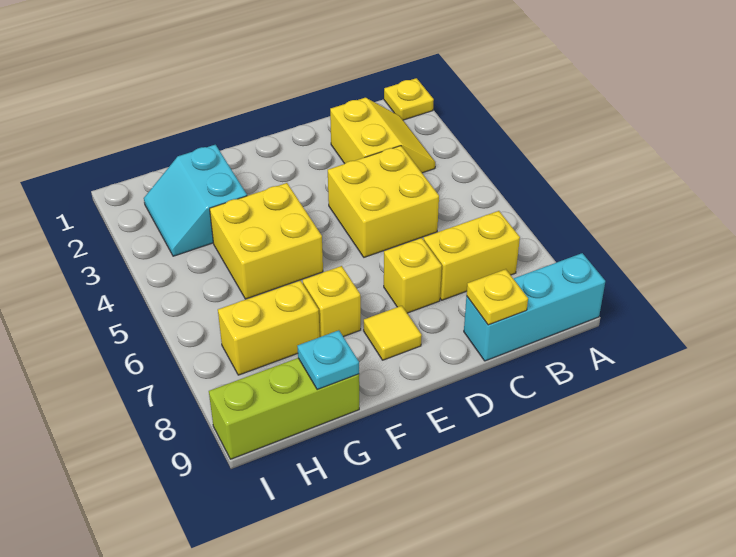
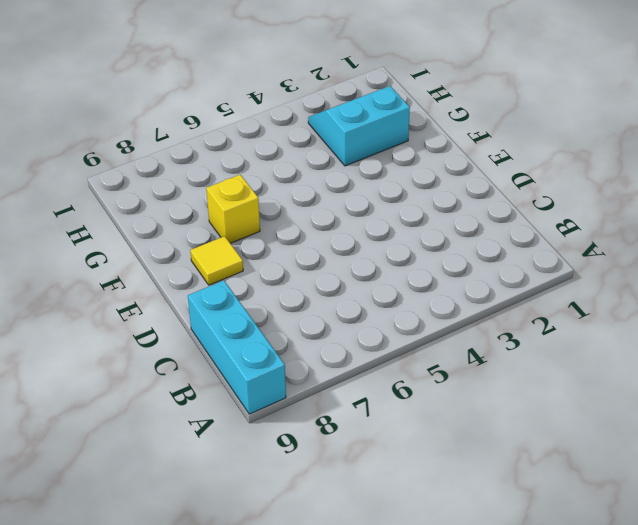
none -> yellow 1x1 plate [384,78,434,120]
none -> yellow 2x2 slope [330,98,435,173]
none -> yellow 1x2 brick [424,211,520,300]

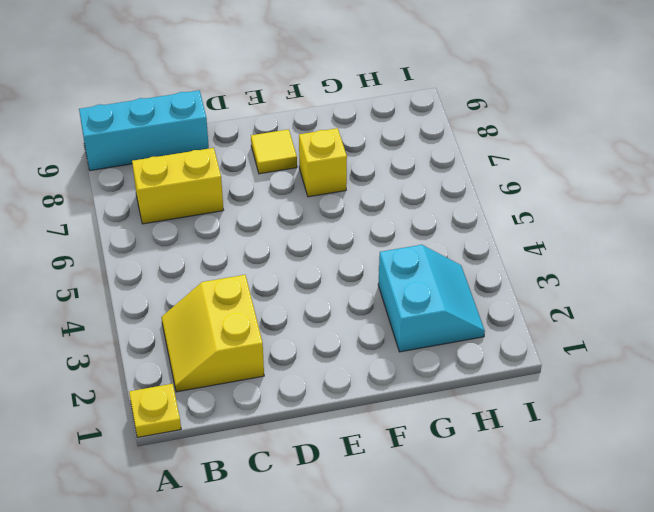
none -> yellow 2x2 brick [328,146,439,257]
none -> yellow 1x1 brick [384,238,442,313]
none -> yellow 2x2 brick [210,183,323,299]

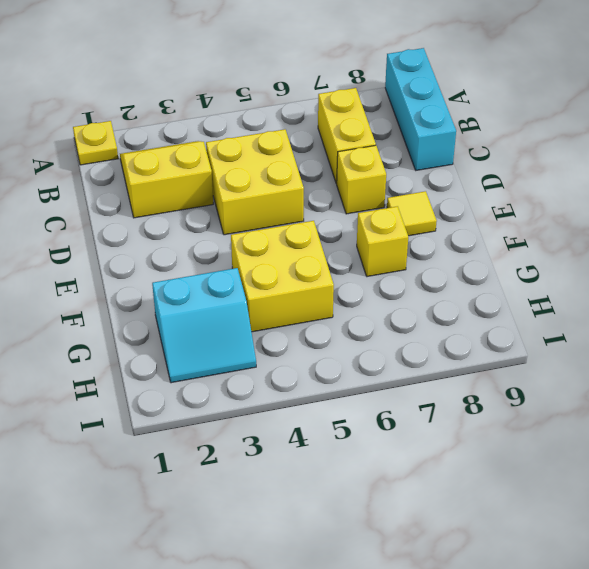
none -> yellow 1x2 brick [218,281,320,375]
none -> lime 1x3 brick [209,358,359,459]
none -> yellow 1x1 plate [467,269,528,325]

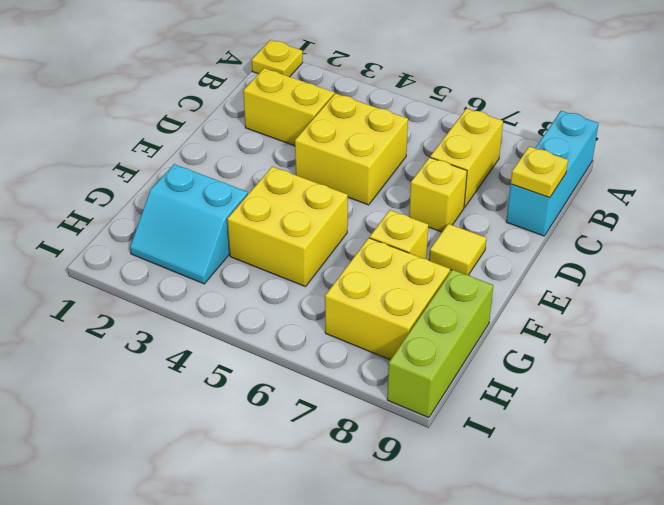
yellow 2x2 brick [325,238,450,360] -> yellow 1x2 brick [218,281,320,375]
none -> cyan 1x1 plate [297,330,359,390]

